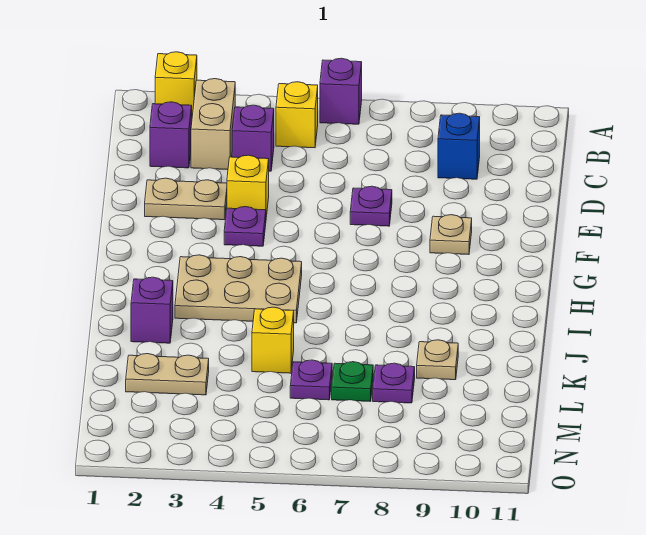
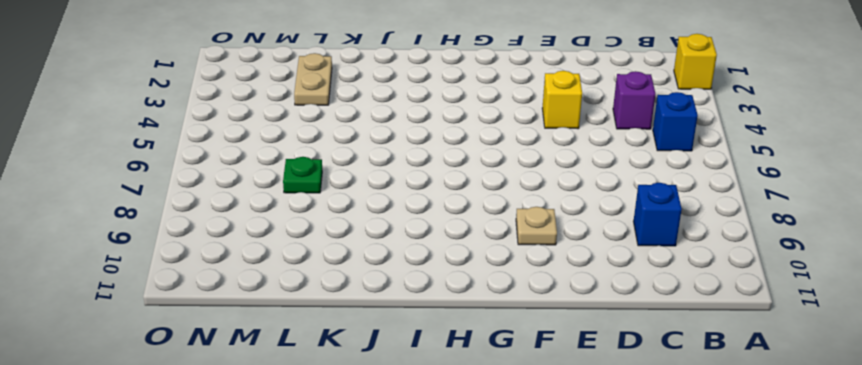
blue 1x1 brick [653,92,698,151] -> yellow 1x1 brick [276,82,318,148]
none -> purple 1x1 brick [320,58,362,124]
none -> tan 1x2 brick [191,79,235,170]
none -> purple 1x1 brick [150,102,192,168]

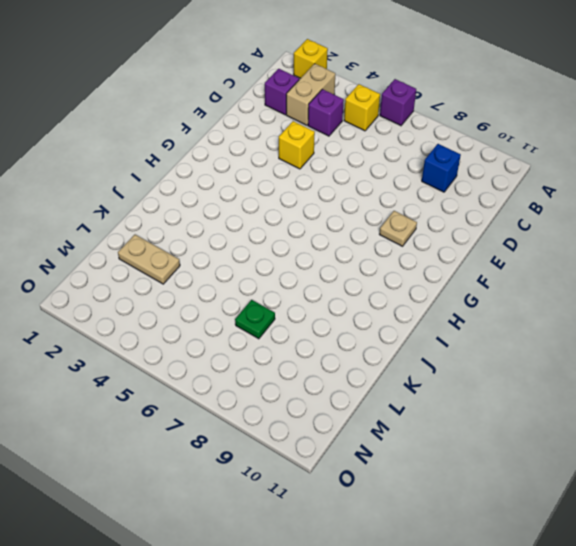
none -> tan 1x2 plate [145,178,227,220]
none -> purple 1x1 plate [350,186,392,226]
none -> purple 1x1 plate [224,207,266,246]

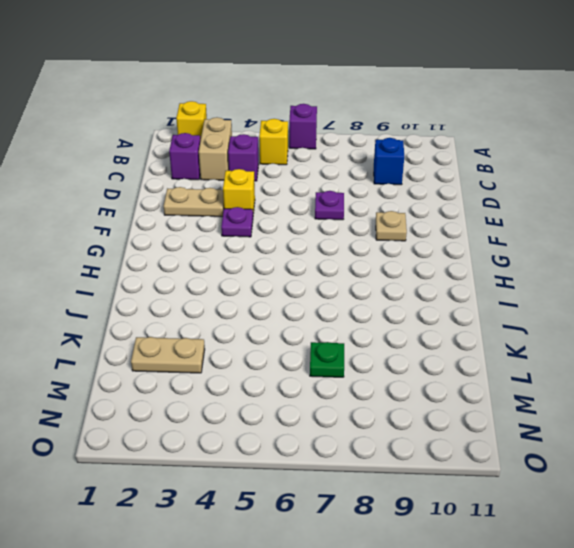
none -> tan 2x3 plate [175,255,302,323]
none -> purple 1x1 brick [131,277,173,343]
none -> yellow 1x1 brick [252,307,294,373]

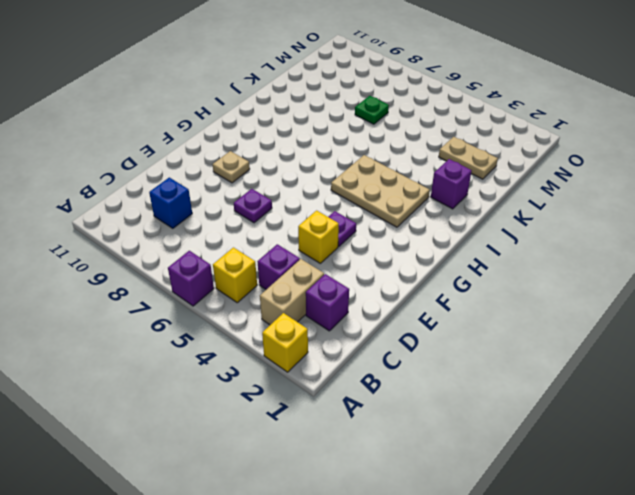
none -> tan 1x2 plate [145,178,227,220]
none -> yellow 1x1 brick [252,307,294,373]
none -> tan 1x1 plate [417,340,458,380]

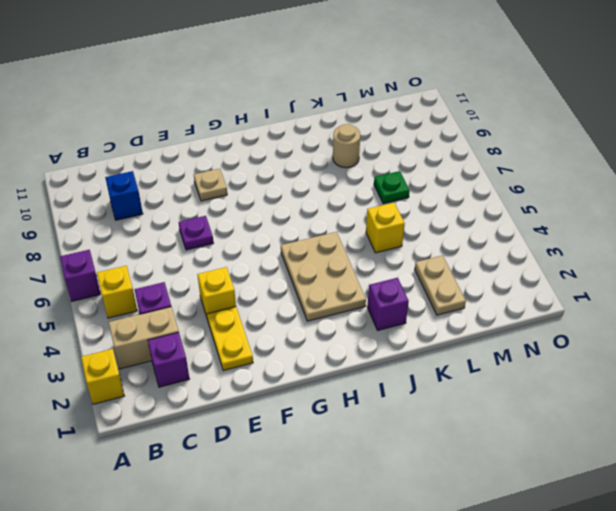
yellow 1x2 plate [207,307,253,371] -> tan 1x2 plate [145,178,227,220]
tan 1x1 round brick [333,124,360,168] -> tan 1x1 plate [417,340,458,380]
none -> purple 1x1 plate [224,207,266,246]
none -> purple 1x1 plate [290,360,332,400]
none -> purple 1x1 plate [373,363,415,403]

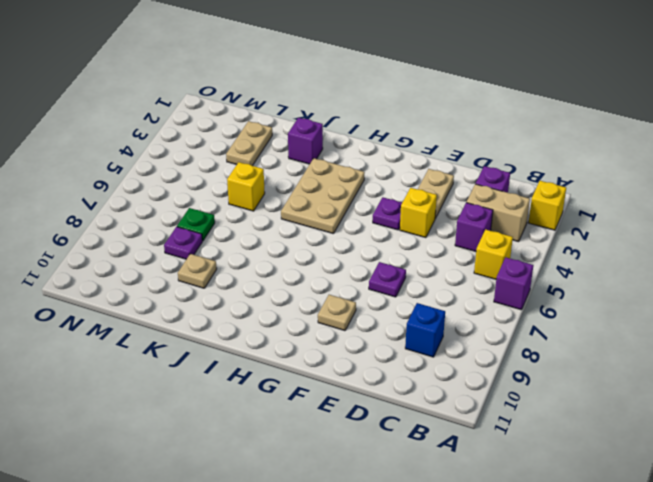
none -> purple 1x1 plate [290,360,332,400]

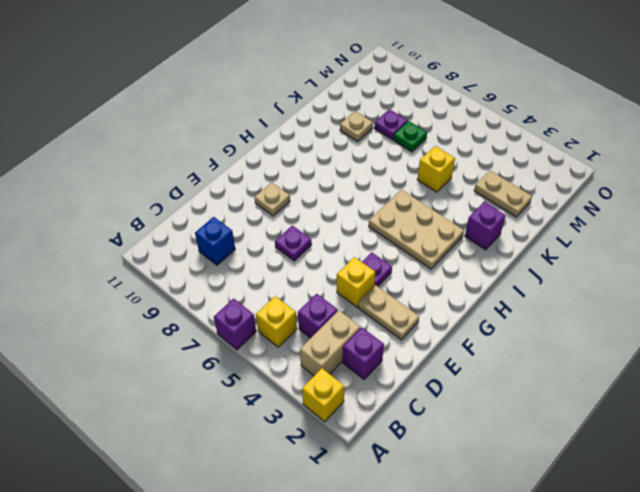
none -> purple 1x1 plate [290,360,332,400]

